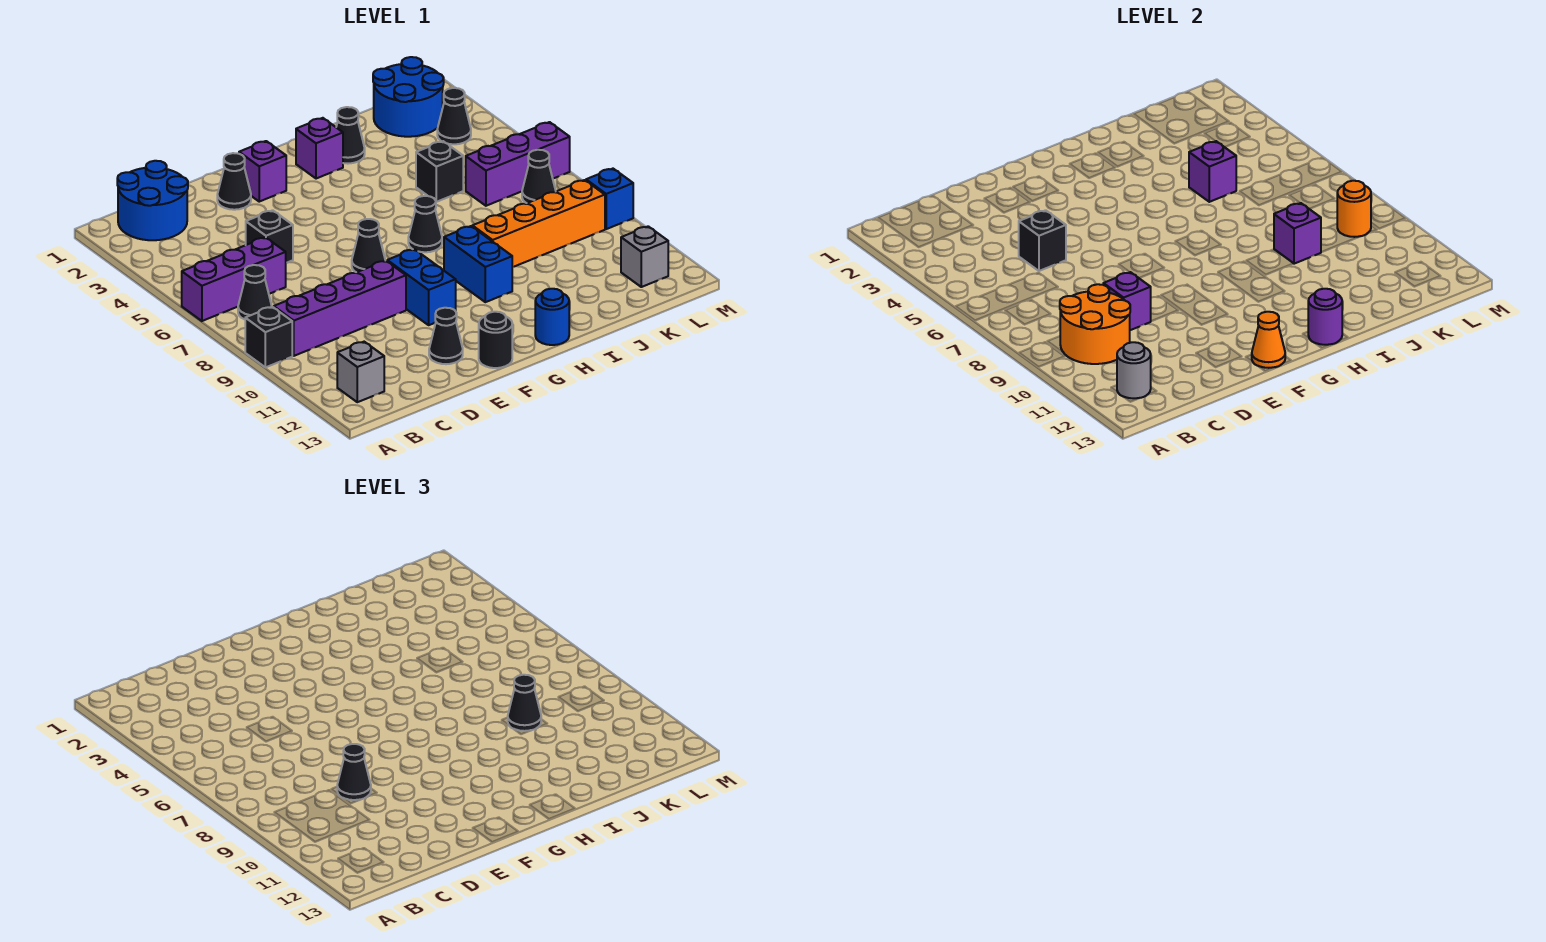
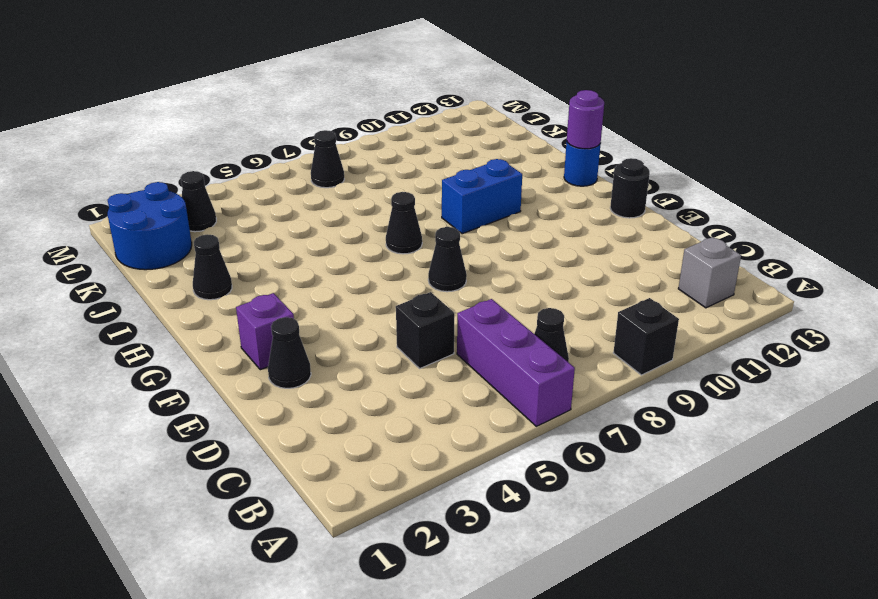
none -> blue 2x2 round brick [117,161,188,240]
none -> purple 1x4 brick [274,261,406,356]
none -> black 1x1 cone [429,308,463,364]
none -> blue 1x2 brick [387,249,456,325]

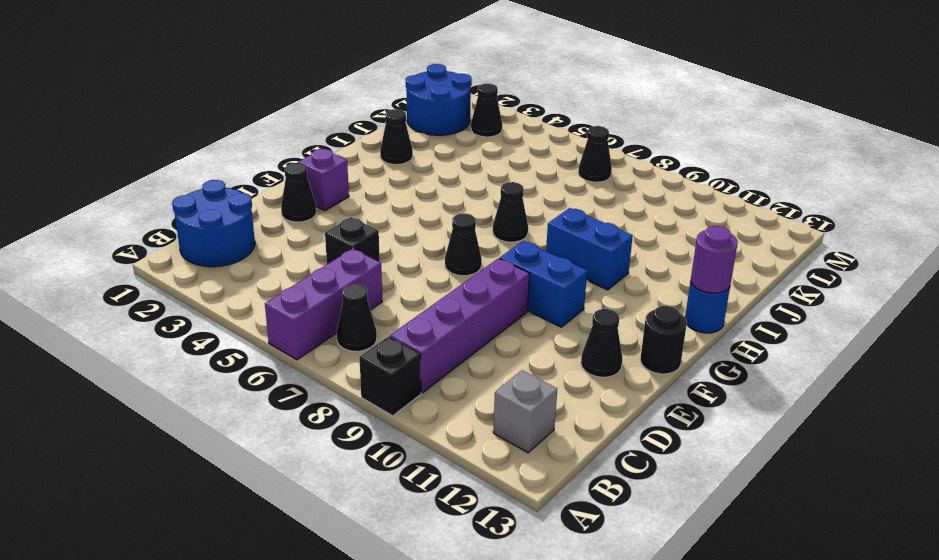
none -> purple 1x1 brick [296,118,343,179]
none -> orange 1x4 brick [472,180,605,267]
none -> black 1x1 brick [416,141,463,202]
none -> purple 1x3 brick [466,122,570,206]

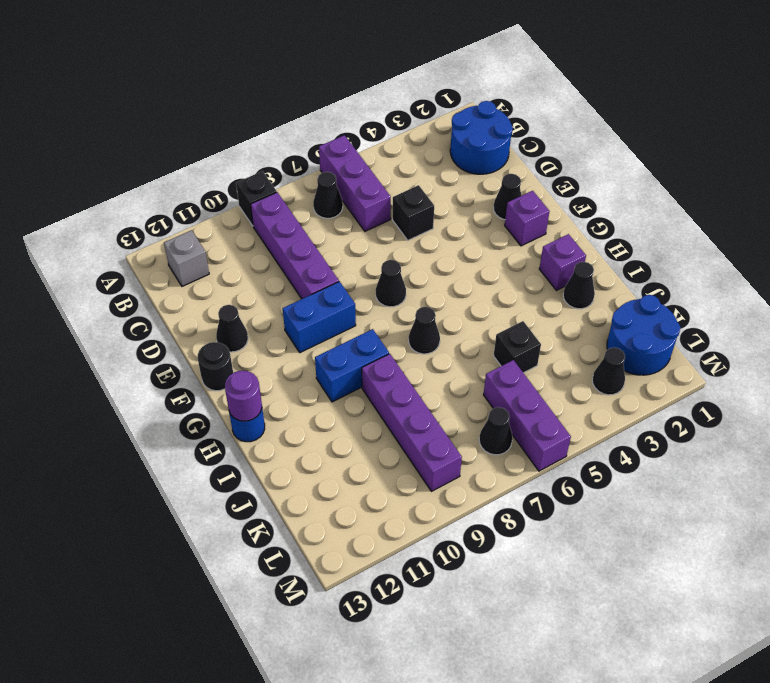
purple 1x4 brick [362,354,462,491] -> orange 1x4 brick [472,180,605,267]
none -> grey 1x1 brick [621,226,668,287]
none -> blue 1x1 brick [586,169,633,229]
none -> orange 2x2 round brick [1060,284,1130,364]
none -> grey 1x1 round brick [1117,342,1151,398]

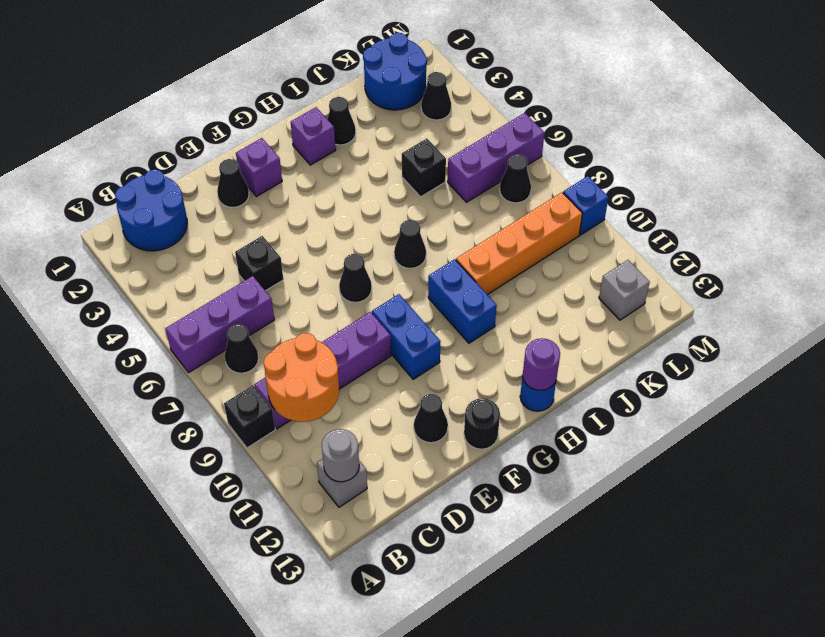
none -> black 1x1 brick [1019,210,1066,271]
none -> purple 1x1 brick [1103,272,1151,330]
none -> orange 1x1 cone [1252,312,1285,368]
none -> purple 1x1 brick [1189,141,1236,202]

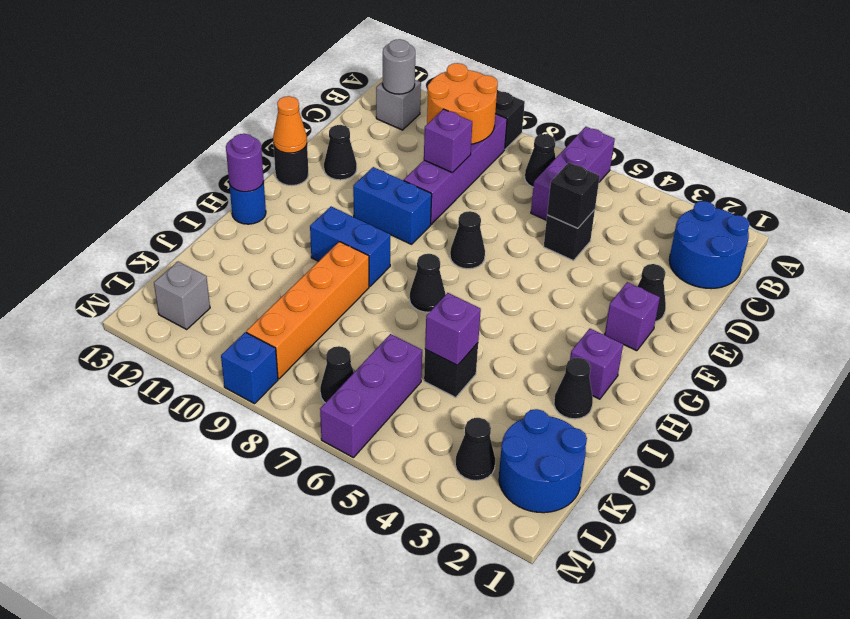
none -> purple 1x1 brick [1274,203,1321,264]
none -> orange 1x1 round brick [1337,181,1371,237]
none -> black 1x1 cone [337,744,371,800]
none -> black 1x1 cone [508,675,541,731]

